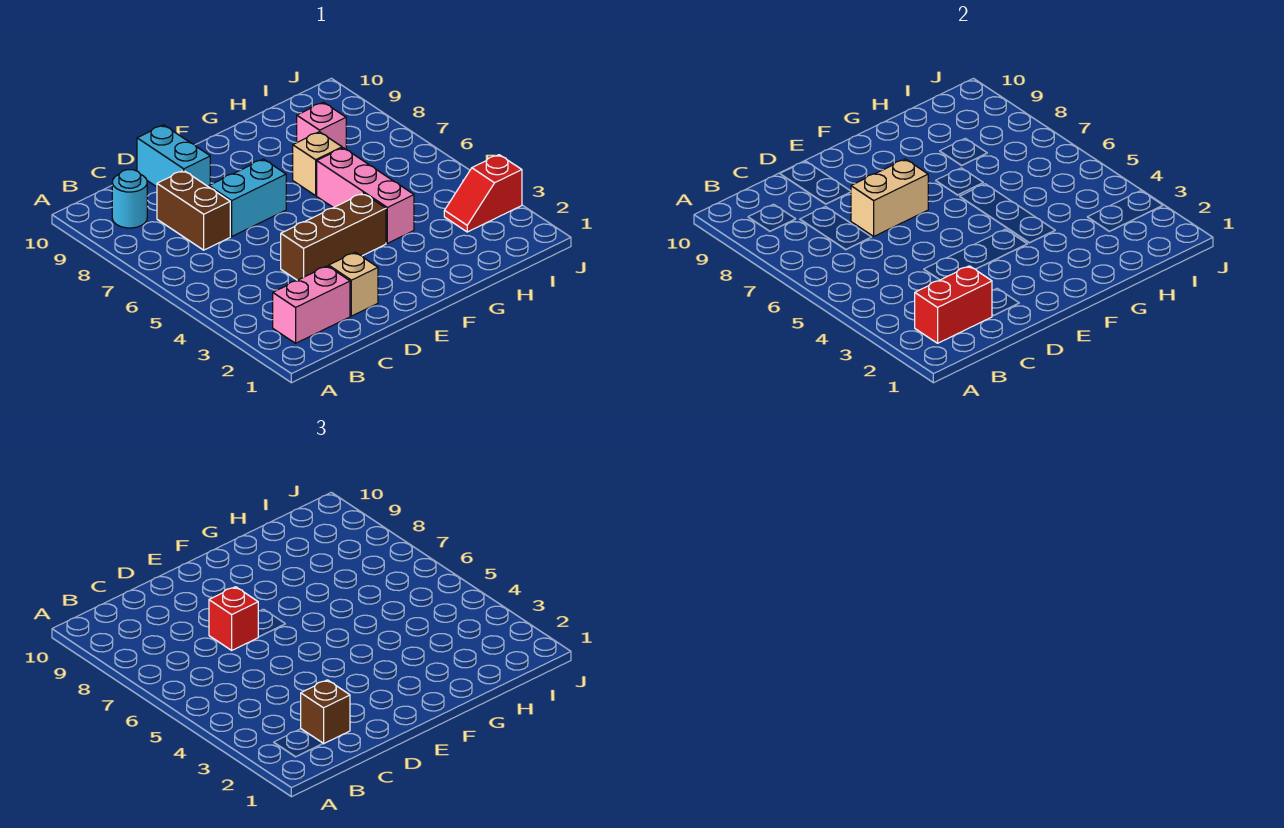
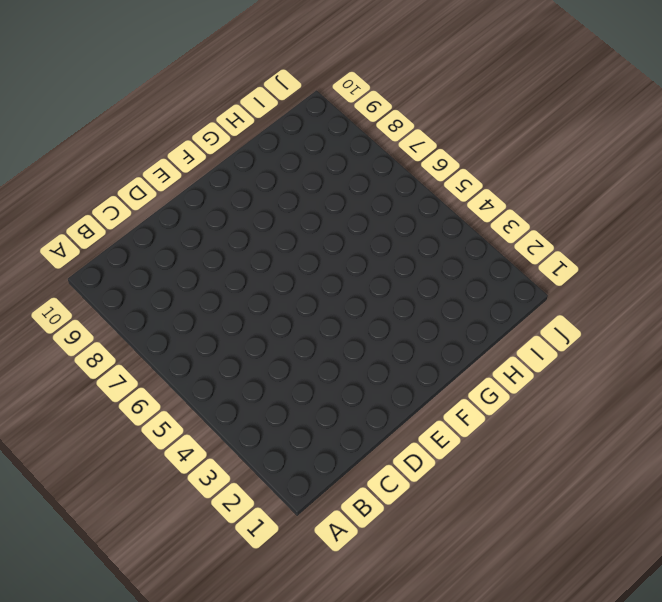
none -> pink 1x2 brick [273,266,350,343]
none -> cyan 1x1 round brick [112,170,147,228]
none -> brown 1x2 brick [157,170,230,250]

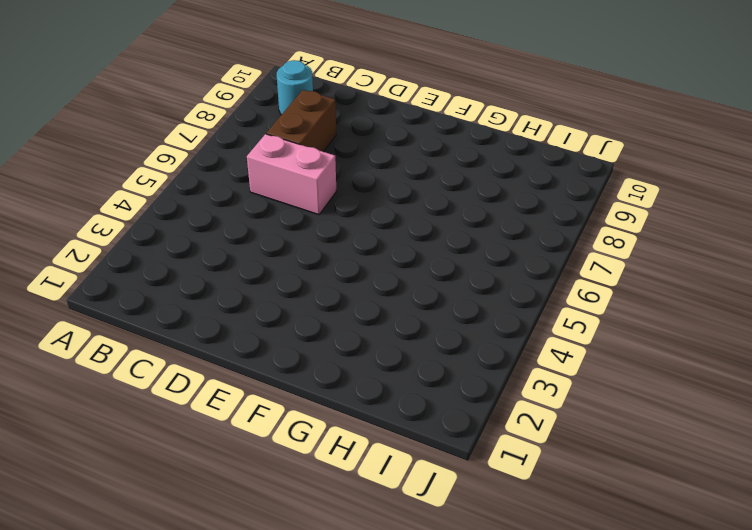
pink 1x2 brick [247,134,336,215] -> pink 1x2 brick moved to [273,266,350,343]
none -> tan 1x1 brick [329,252,378,316]
none -> brown 1x3 brick [281,193,386,280]
none -> cyan 1x2 brick [209,159,286,236]

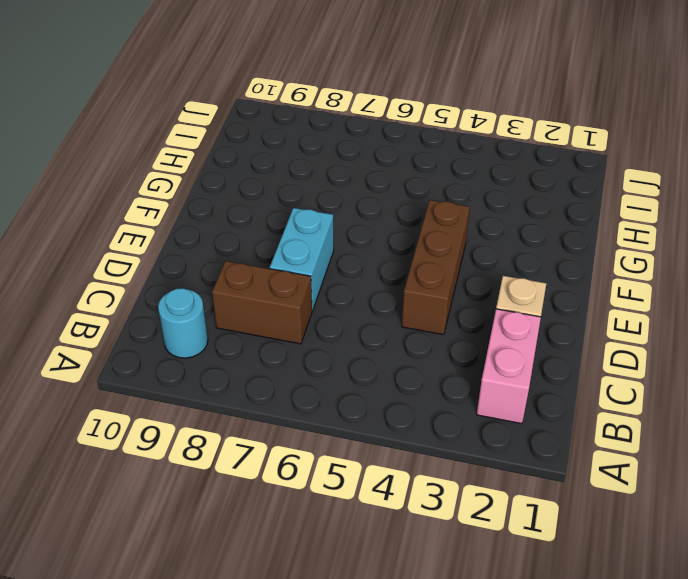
none -> cyan 1x2 brick [137,125,210,187]
none -> pink 1x3 brick [317,148,414,243]
none -> tan 1x1 brick [293,132,342,196]

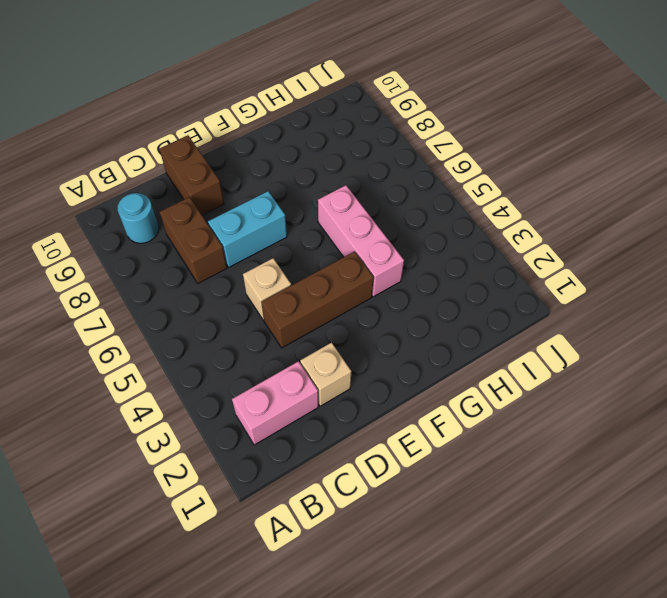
tan 1x1 brick [243,258,291,320] -> tan 1x1 brick moved to [293,132,342,196]
brown 1x2 brick [160,135,224,215] -> cyan 1x2 brick [137,125,210,187]
none -> pink 1x1 brick [297,102,346,149]
none -> red 1x2 slope [444,155,522,232]
none -> red 1x2 brick [915,266,992,343]

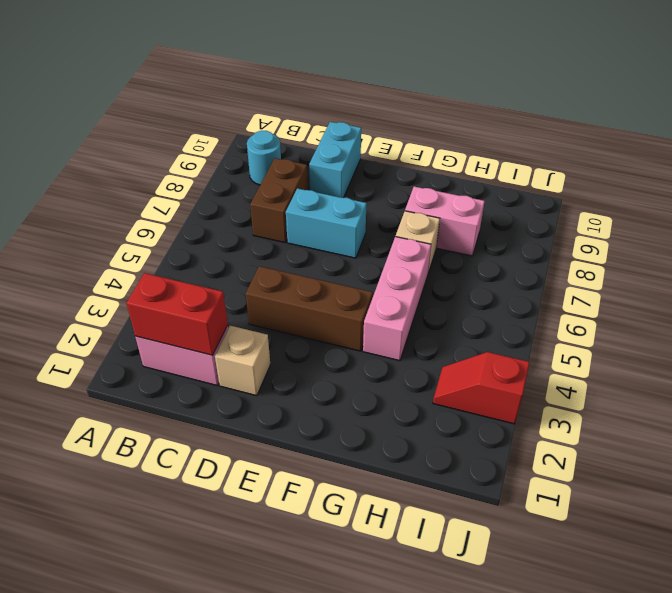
pink 1x2 brick [405,186,485,256] -> pink 1x1 brick [297,102,346,149]
none -> tan 1x2 brick [851,159,928,236]
none -> brown 1x1 brick [301,680,350,744]
none -> red 1x1 brick [209,587,258,650]

